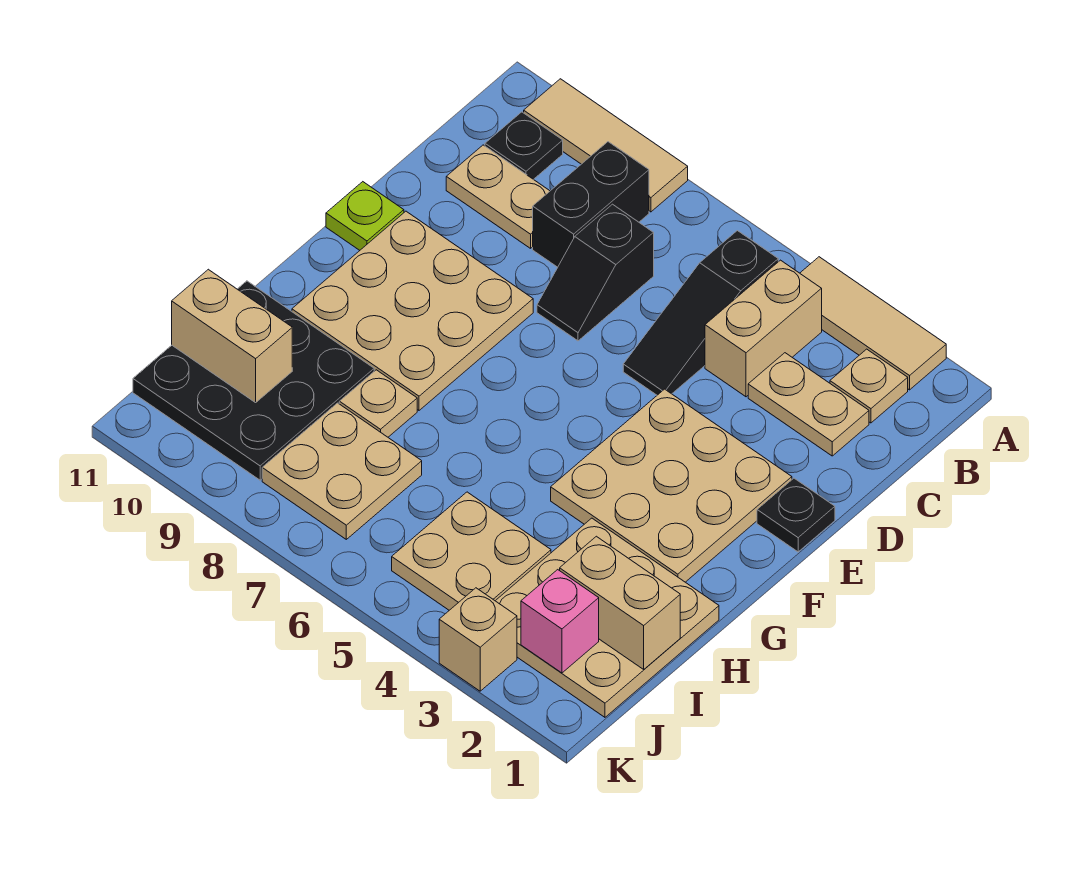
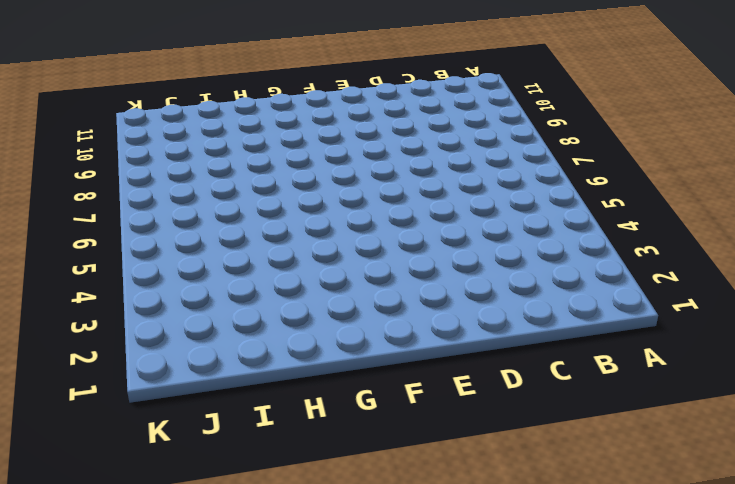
none -> tan 1x3 tile [800,257,946,390]
none -> tan 1x3 tile [524,79,688,212]
none -> tan 1x1 plate [830,349,908,423]

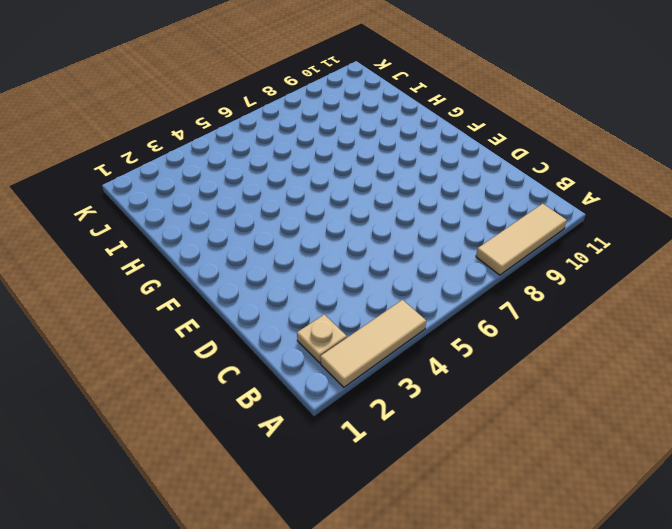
none -> tan 1x2 brick [705,260,822,397]
none -> black 1x3 slope [623,231,778,395]
none -> black 1x2 brick [533,142,649,267]

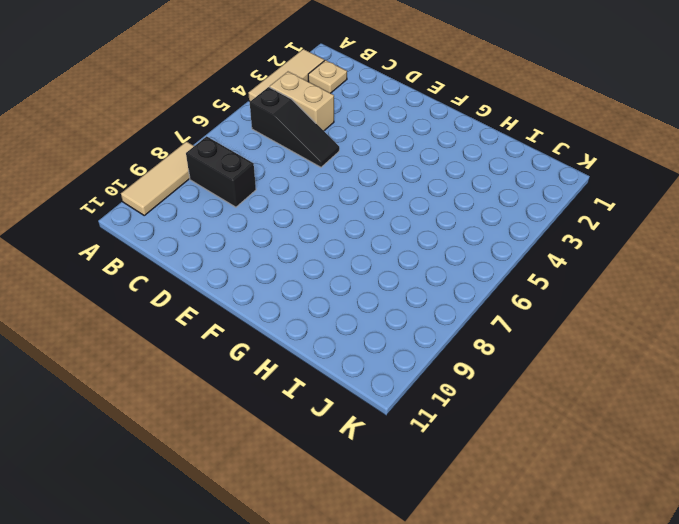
none -> black 1x1 plate [485,112,563,180]
none -> tan 1x2 plate [748,353,869,456]
none -> black 1x2 slope [537,204,654,341]

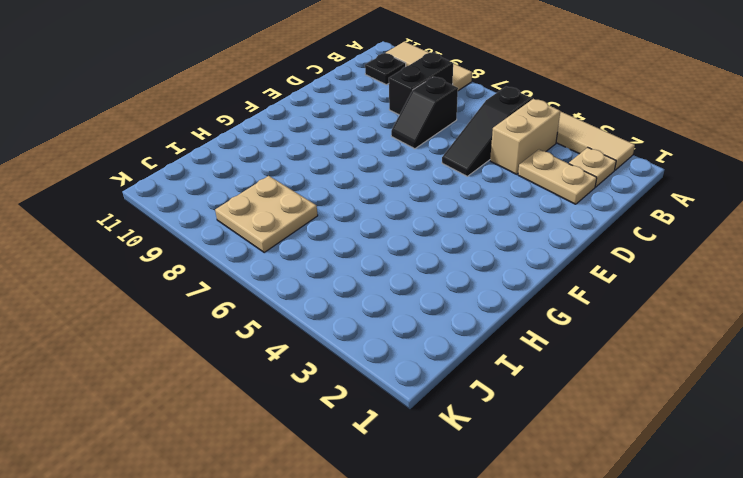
none -> tan 1x2 plate [446,145,550,248]
none -> black 1x1 plate [757,478,835,552]
none -> tan 3x3 plate [551,389,792,582]

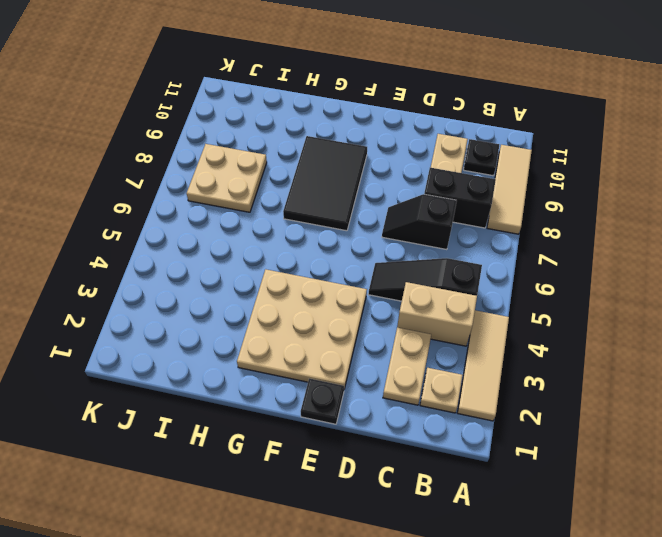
black 2x3 tile [283,136,367,231] -> tan 3x3 plate [292,211,533,410]
none -> lime 1x1 plate [326,182,404,250]
none -> tan 3x3 plate [496,518,719,717]
none -> tan 1x1 plate [339,370,417,437]

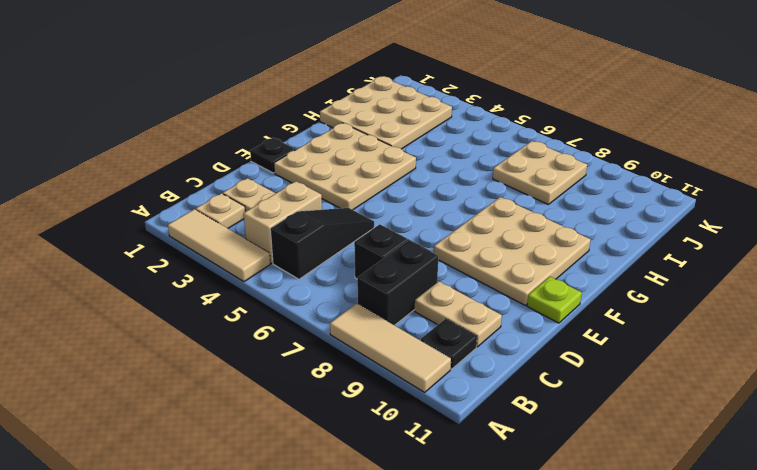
none -> tan 1x1 plate [339,370,417,437]
none -> black 3x3 plate [133,281,374,480]
none -> tan 2x2 plate [392,492,551,610]

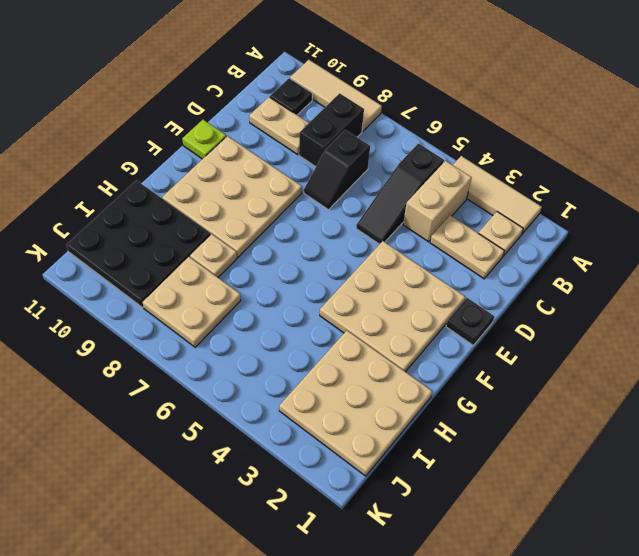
none -> tan 2x2 plate [392,492,551,610]
none -> tan 1x1 brick [439,588,517,691]
none -> tan 1x2 brick [560,536,680,669]

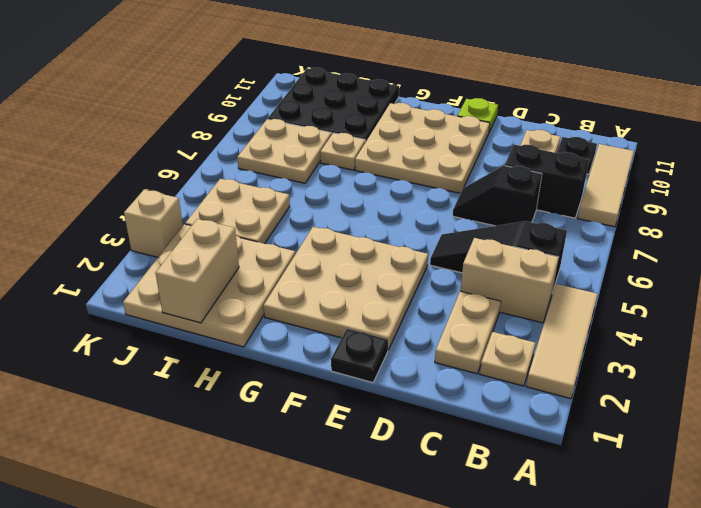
none -> tan 1x2 brick [172,269,292,402]
none -> pink 1x1 brick [521,570,599,673]

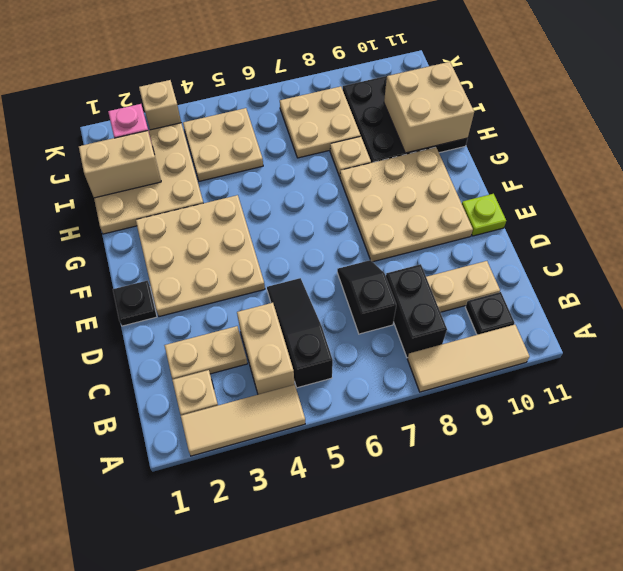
tan 2x2 brick [384,62,474,153] -> tan 1x2 brick [172,269,292,402]

